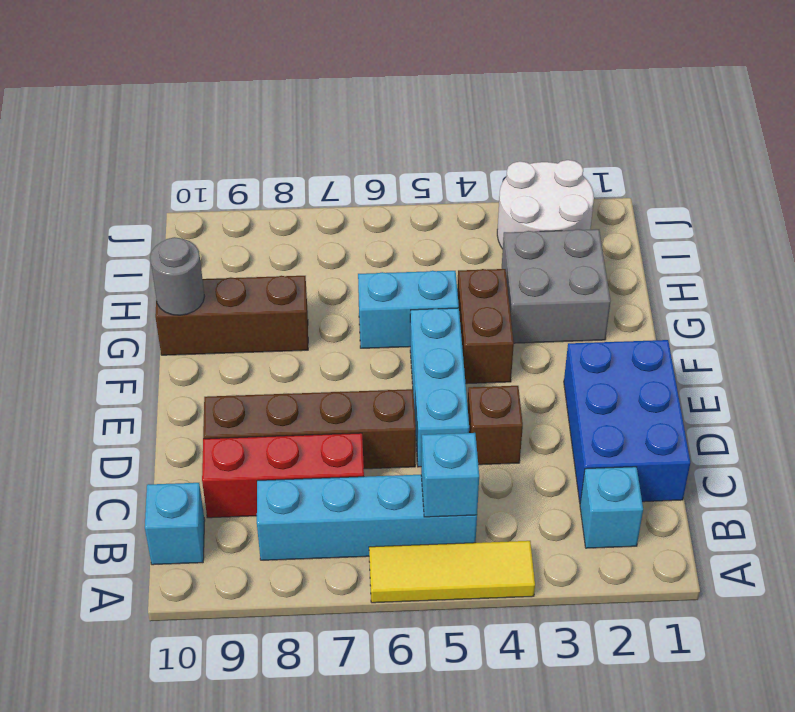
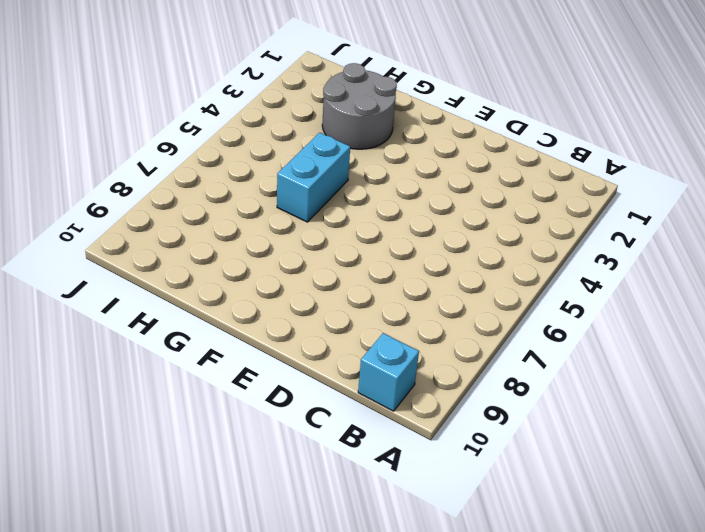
grey 2x2 round brick [322,63,397,149] -> grey 2x2 brick [502,229,611,343]
none -> yellow 1x3 tile [369,541,535,603]
none -> cyan 1x1 brick [580,467,643,548]
none -> cyan 1x4 brick [257,475,477,560]

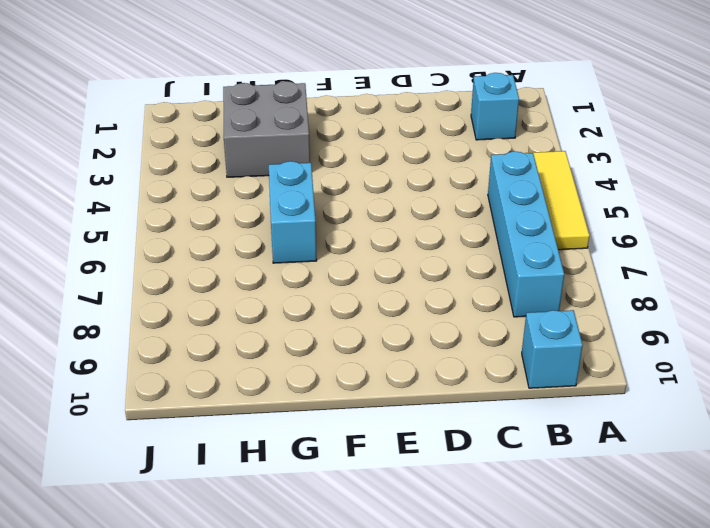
none -> blue 2x3 brick [564,340,690,502]
none -> red 1x3 brick [202,433,364,518]
none -> brown 1x1 brick [468,386,523,465]

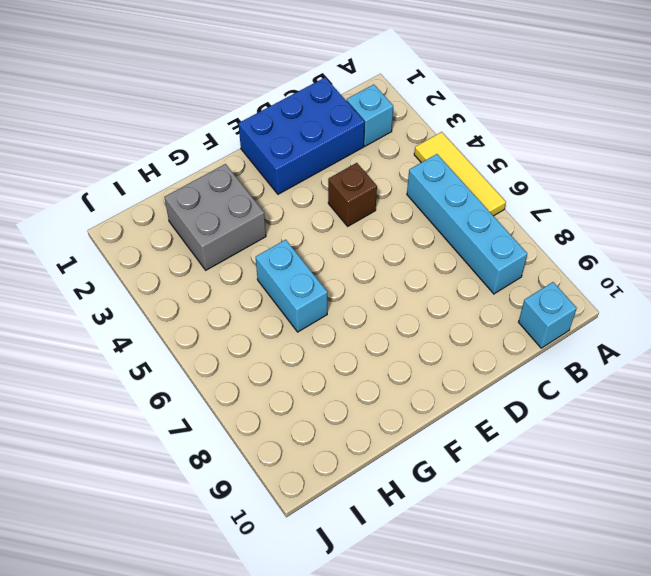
none -> red 1x3 brick [202,433,364,518]
none -> cyan 1x3 brick [410,308,469,467]
none -> brown 1x4 brick [203,389,416,469]

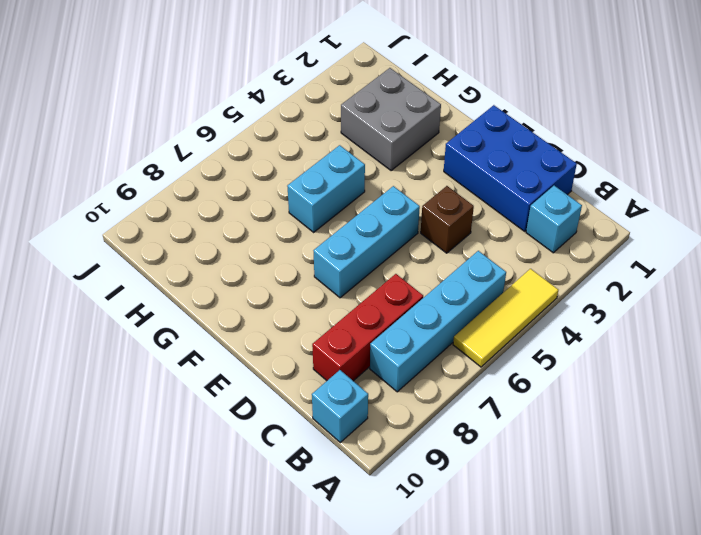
cyan 1x3 brick [314,186,420,298] -> cyan 1x3 brick turned to [410,308,469,467]
none -> brown 1x4 brick [203,389,416,469]
none -> brown 1x2 brick [457,269,514,384]
none -> brown 1x3 brick [155,276,308,355]

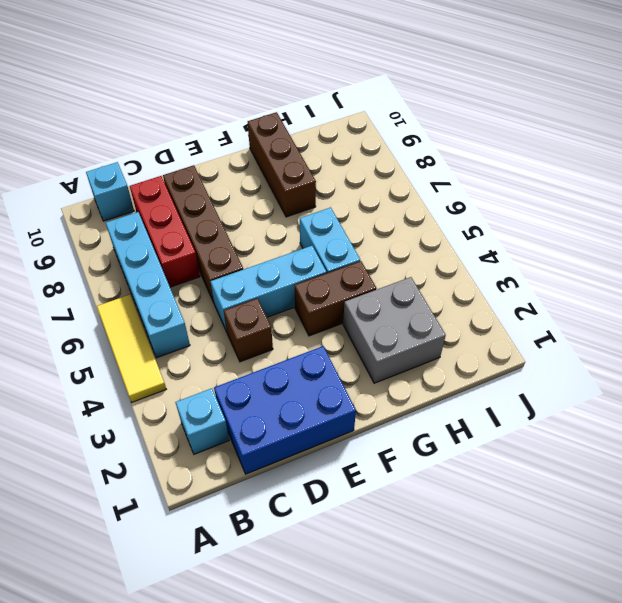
none -> white 2x2 round brick [497,160,594,249]
none -> cyan 1x1 brick [421,433,479,517]
none -> grey 1x1 round brick [150,237,205,315]

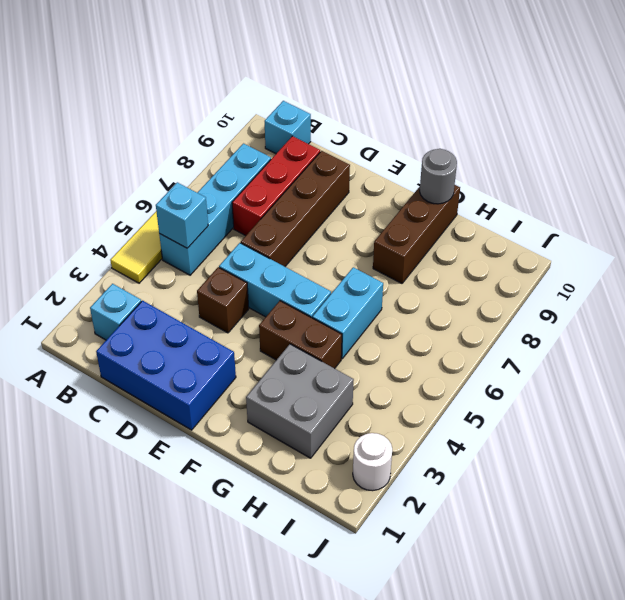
white 1x1 round brick [353,433,392,491] -> white 2x2 round brick [497,160,594,249]

